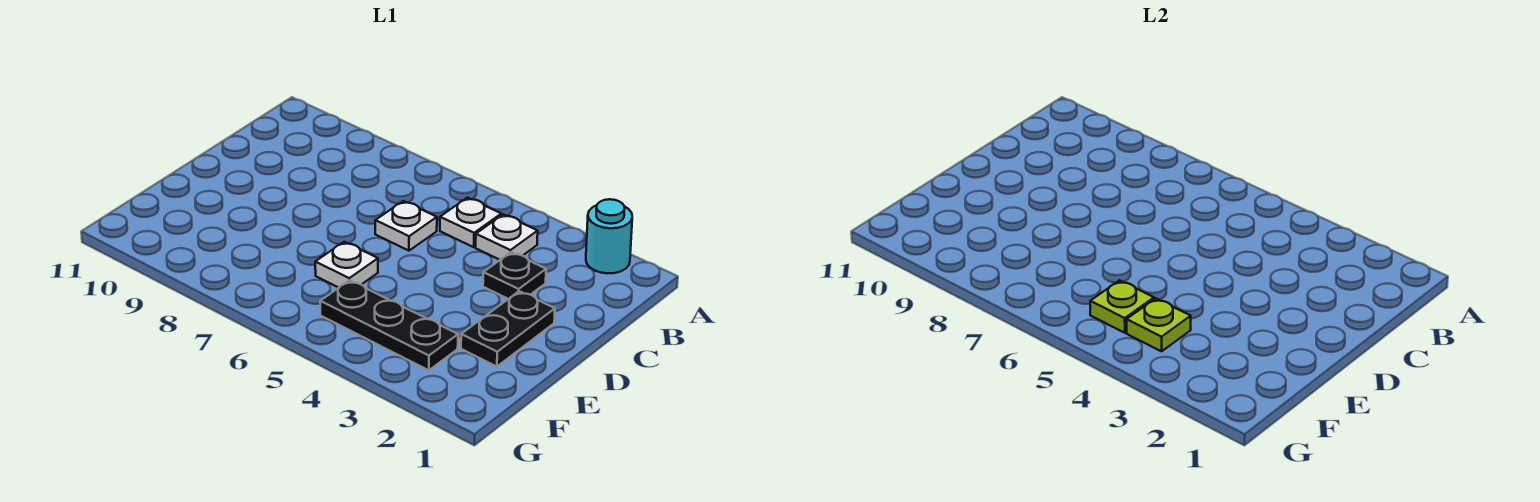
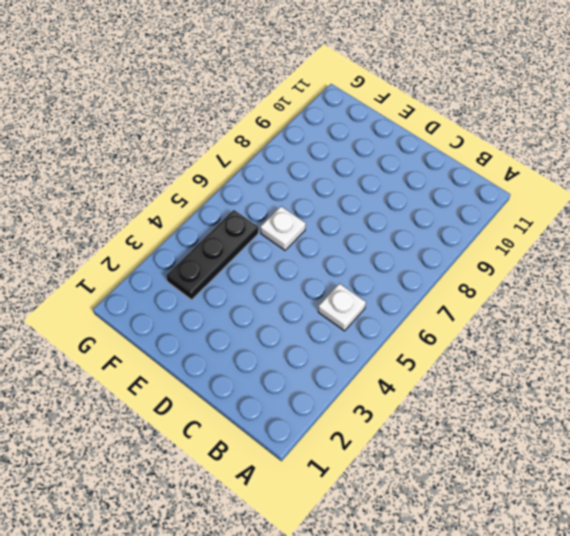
none -> cyan 1x1 round brick [586,199,632,273]
none -> white 1x1 plate [476,214,538,260]

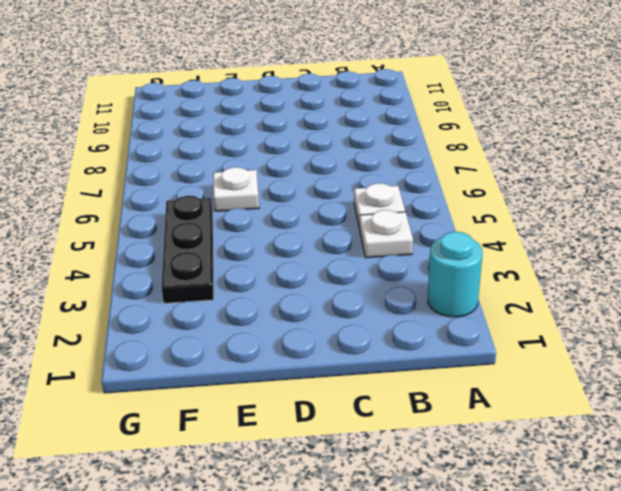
none -> black 1x1 plate [483,252,546,299]
none -> white 1x1 plate [375,201,437,251]

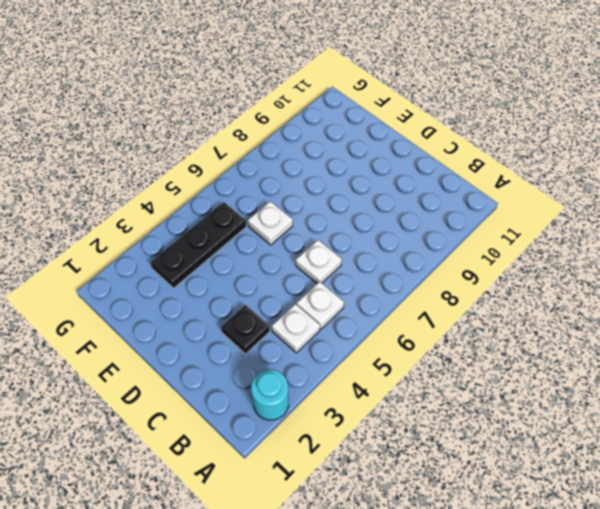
none -> black 1x2 plate [461,291,555,367]
none -> lime 1x1 plate [1127,298,1191,351]

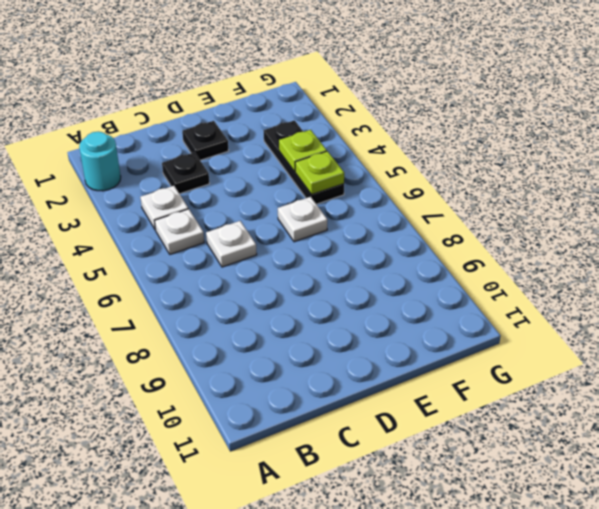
black 1x1 plate [182,121,229,160] -> black 1x2 plate [461,291,555,367]

